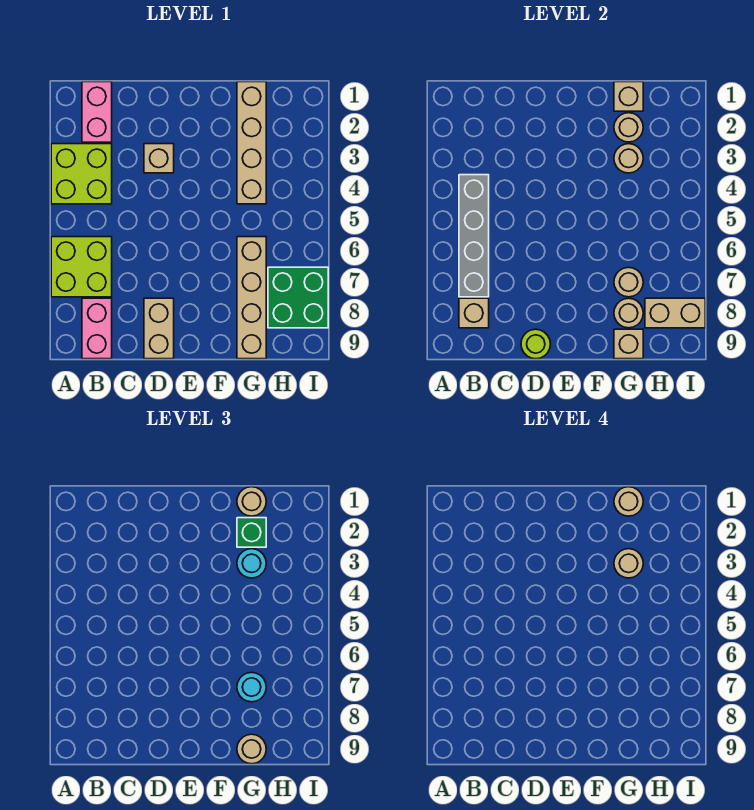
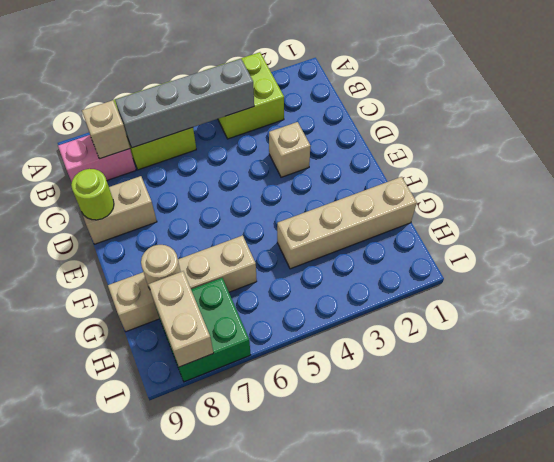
none -> pink 1x2 brick [82,82,112,142]
none -> tan 1x1 brick [614,82,643,111]
none -> tan 1x1 round brick [614,113,643,142]

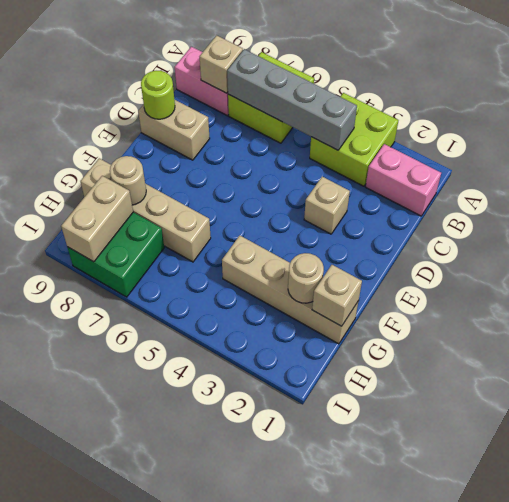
none -> tan 1x1 round brick [614,144,643,173]
none -> tan 1x1 round brick [614,267,643,297]
none -> tan 1x1 brick [614,329,643,359]

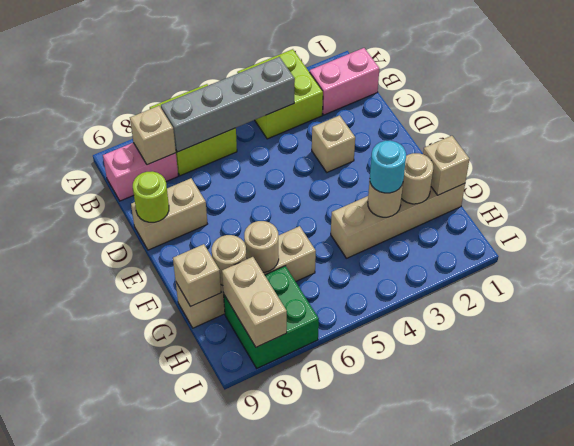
none -> tan 1x1 round brick [237,487,266,516]
none -> green 1x1 brick [237,518,266,547]
none -> cyan 1x1 round brick [237,672,266,702]

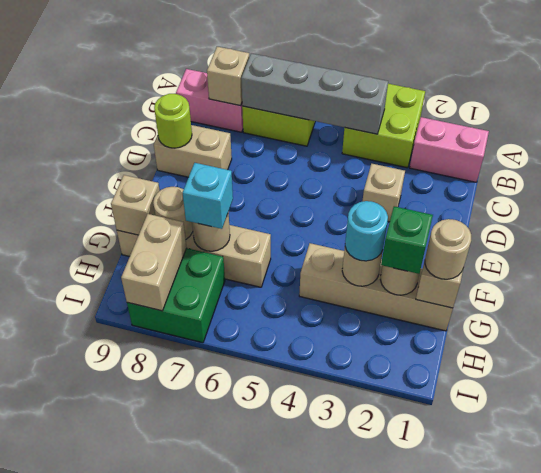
cyan 1x1 brick [183,163,233,229] -> cyan 1x1 round brick [237,672,266,702]
none -> tan 1x1 round brick [237,734,266,764]
none -> tan 1x1 round brick [614,487,643,516]
none -> tan 1x1 round brick [614,549,643,578]

